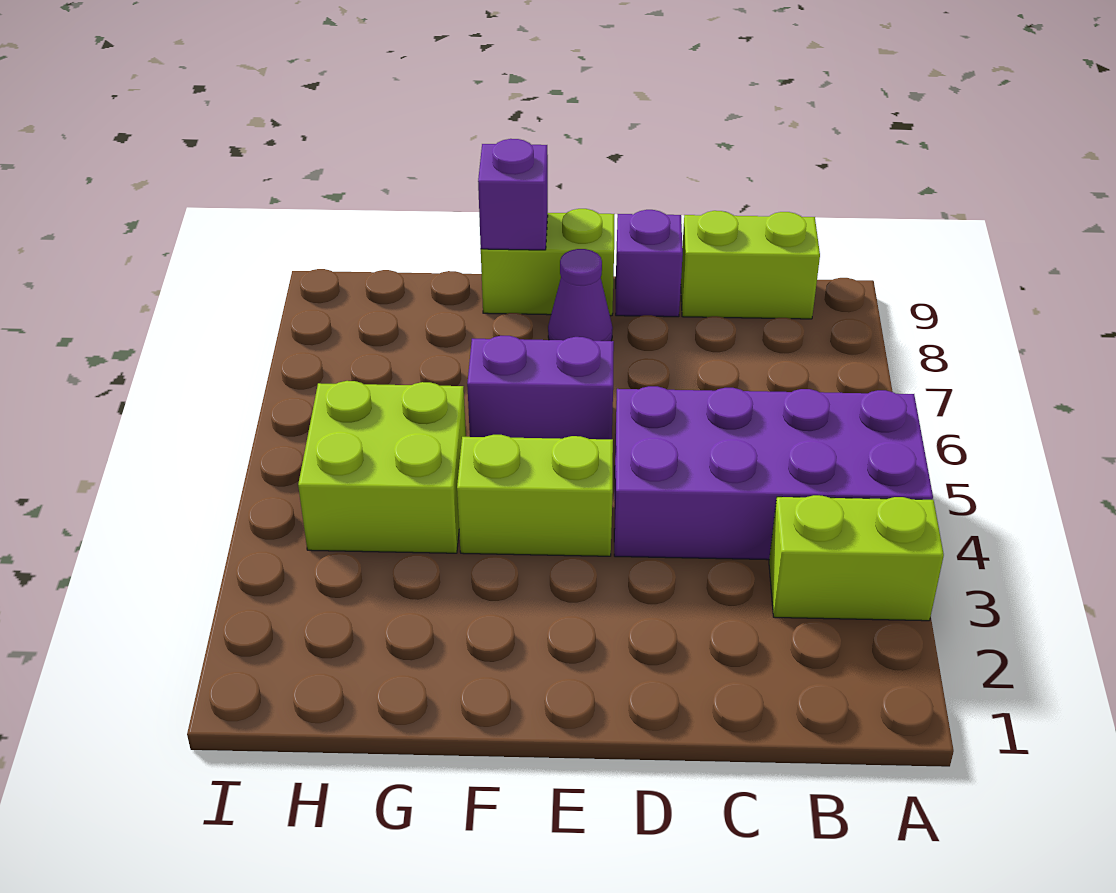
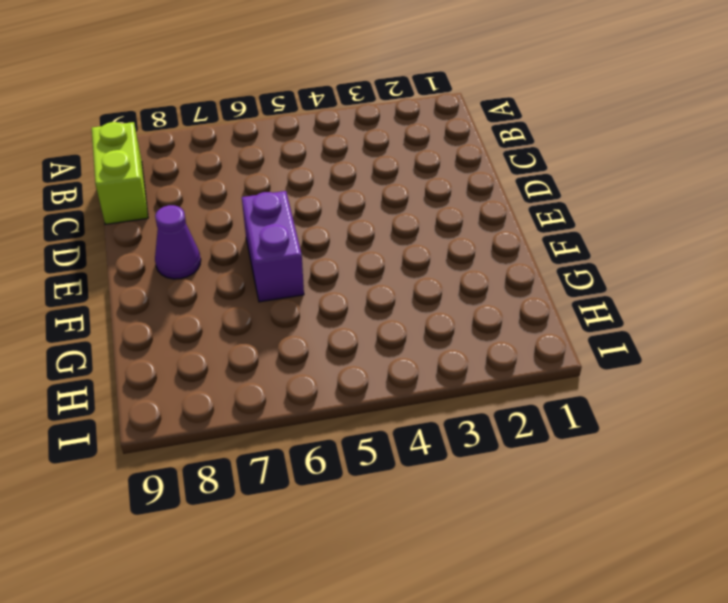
none -> lime 1x2 brick [769,495,944,621]
none -> purple 2x4 brick [614,386,933,560]

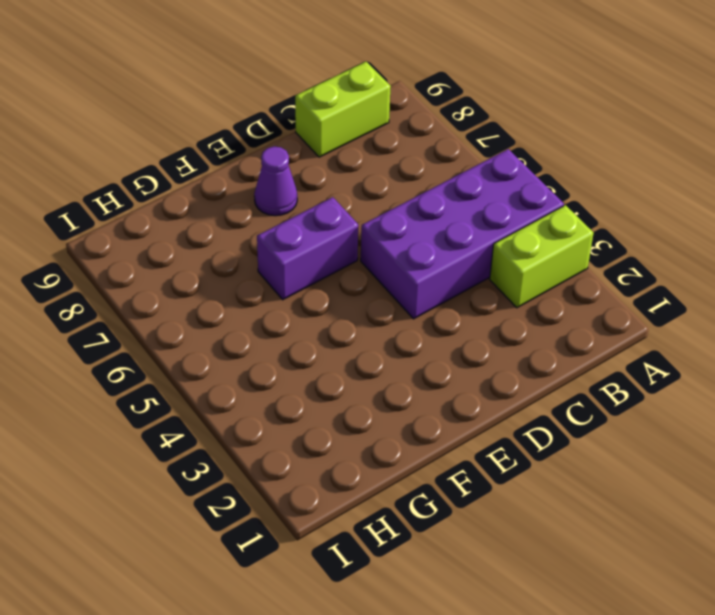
none -> purple 1x1 brick [616,210,683,317]
none -> lime 1x2 brick [457,435,613,556]

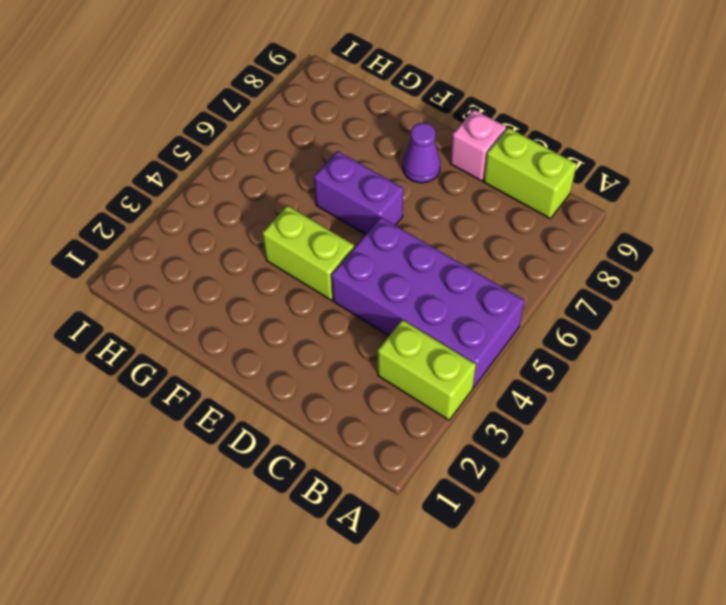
pink 1x1 brick [450,110,506,181] -> purple 1x1 brick [616,210,683,317]
none -> lime 1x2 brick [481,209,614,316]
none -> lime 2x2 brick [298,381,466,553]

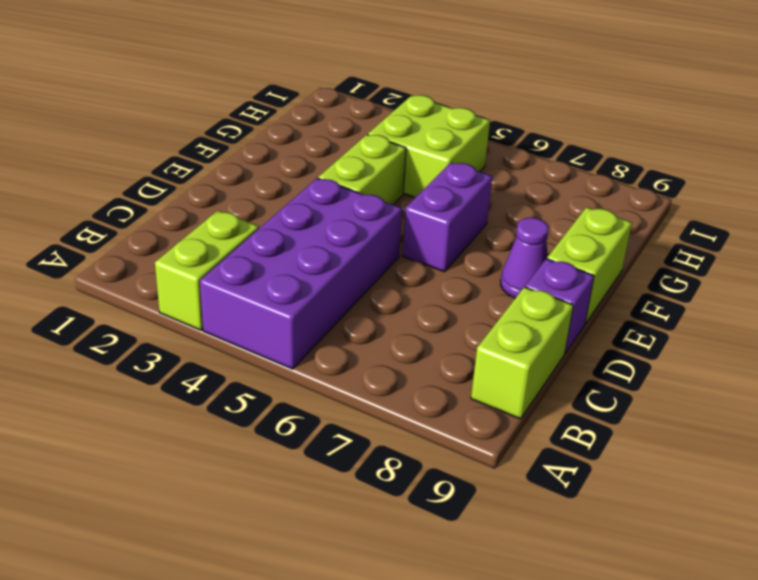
none -> purple 1x1 brick [478,139,548,250]

